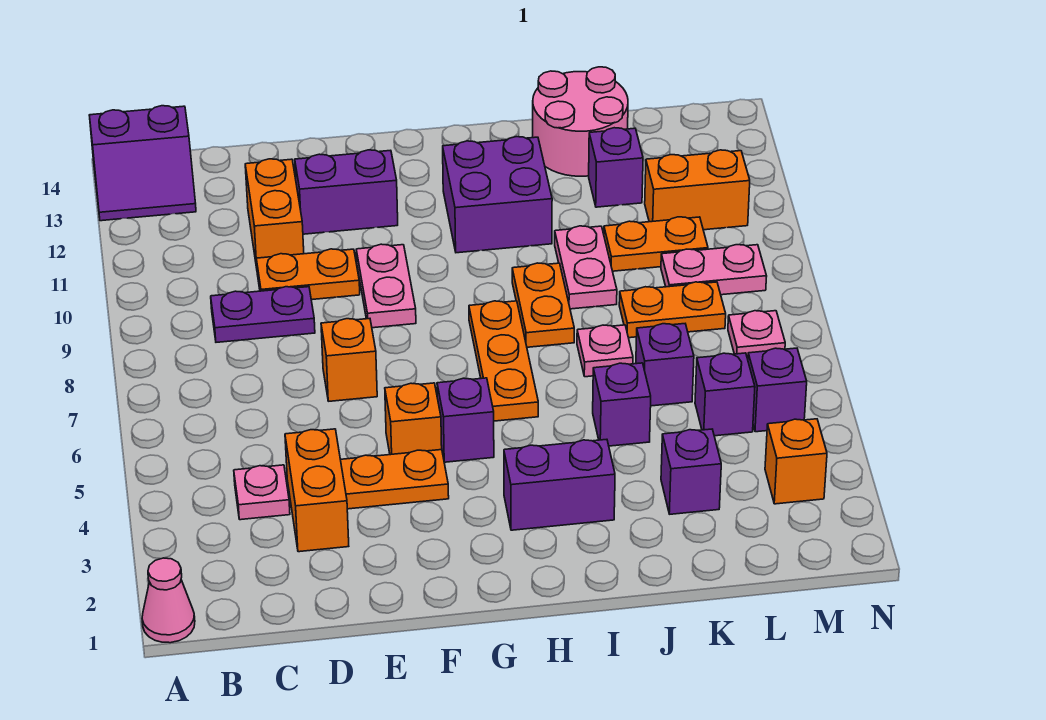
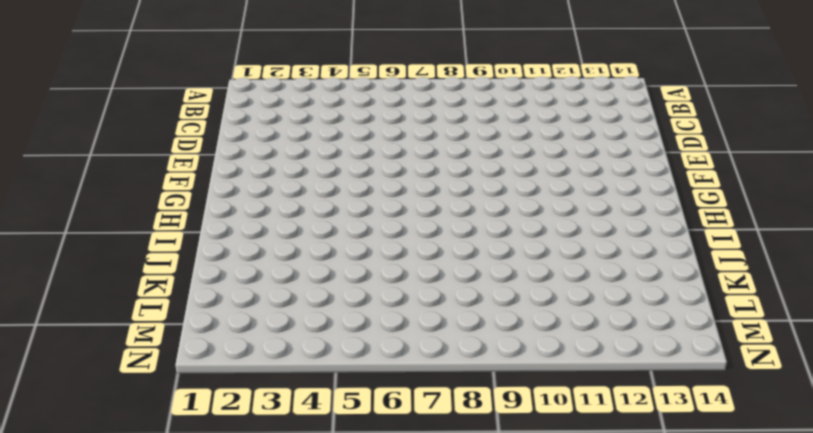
none -> pink 1x1 cone [142,558,195,643]
none -> purple 2x2 slope [89,106,196,221]
none -> pink 1x1 plate [234,465,290,520]
none -> purple 1x2 plate [211,287,315,342]

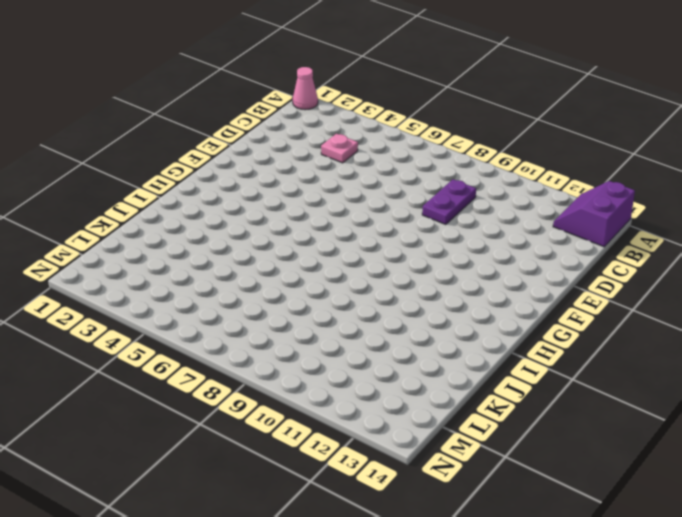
none -> orange 1x2 brick [285,429,349,552]
none -> orange 1x2 plate [256,249,360,300]
none -> orange 1x2 brick [245,159,304,268]
none -> orange 1x2 plate [340,450,449,509]

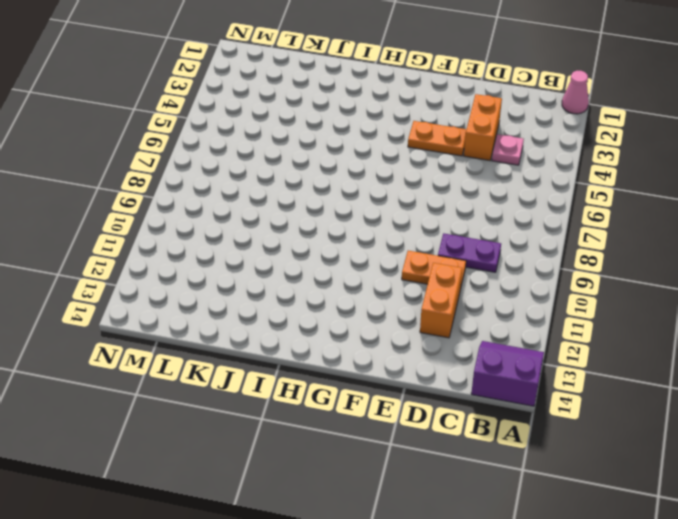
none -> orange 1x1 brick [321,319,377,401]
none -> purple 1x2 brick [295,150,398,234]
none -> orange 1x1 brick [385,383,442,455]
none -> pink 1x2 plate [356,244,416,328]

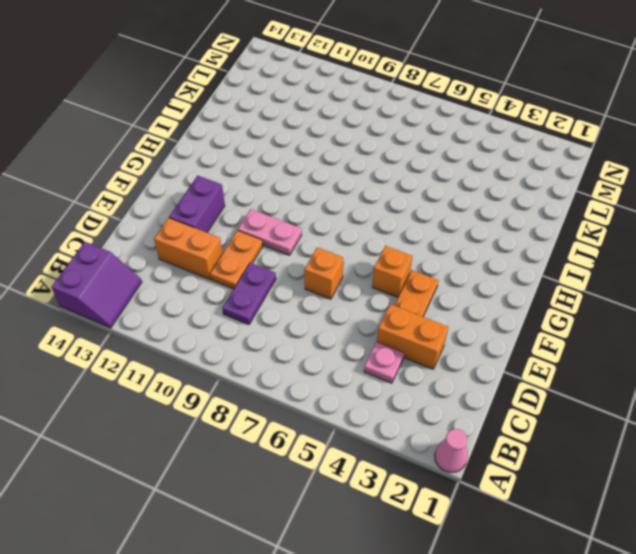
none -> purple 1x1 brick [437,378,494,462]
none -> purple 1x2 brick [504,439,615,530]
none -> orange 1x3 plate [469,301,538,421]
none -> purple 2x2 brick [443,137,552,253]

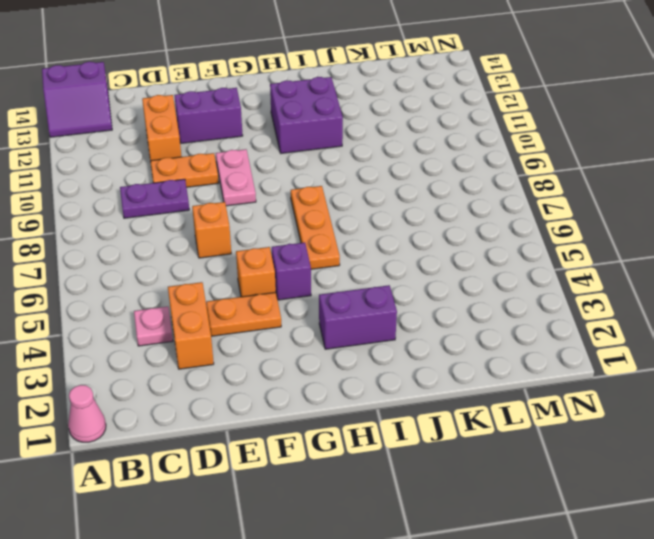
none -> orange 1x2 plate [512,263,574,347]
none -> purple 1x1 brick [593,363,651,446]
none -> pink 1x1 plate [577,325,633,377]
none -> pink 1x2 plate [555,226,617,309]

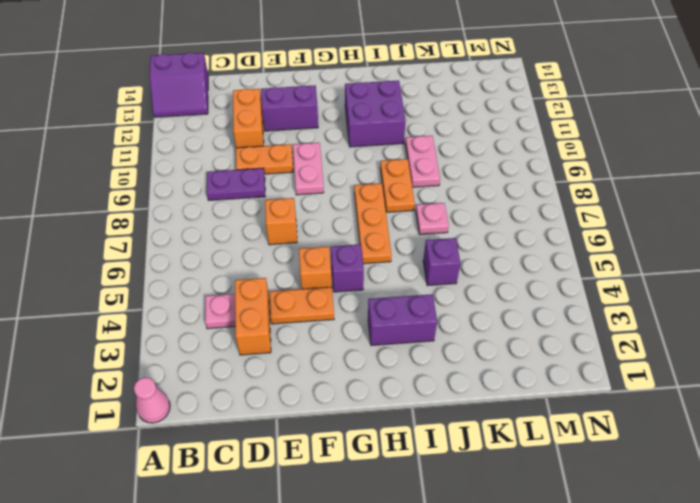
none -> pink 2x2 round brick [533,67,628,176]
none -> purple 1x1 brick [661,429,721,514]
none -> purple 1x1 brick [636,324,694,406]
none -> orange 1x2 plate [619,282,726,338]

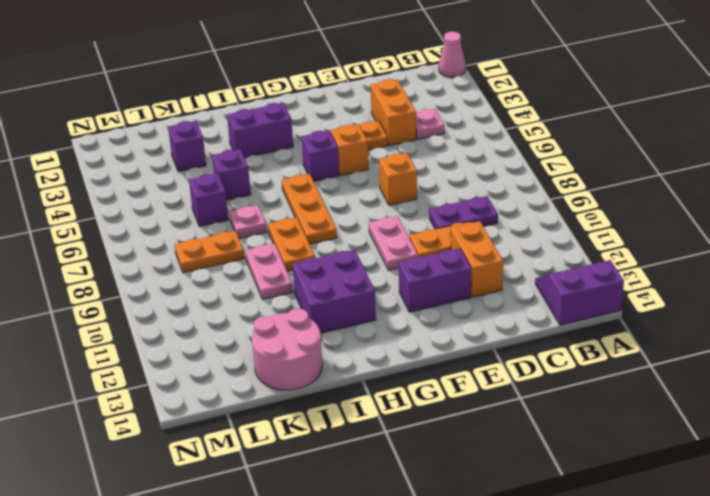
none -> orange 1x2 plate [604,217,708,271]
none -> purple 1x1 brick [589,128,643,207]
none -> purple 1x1 brick [695,353,755,436]
none -> pink 1x2 plate [661,245,767,295]

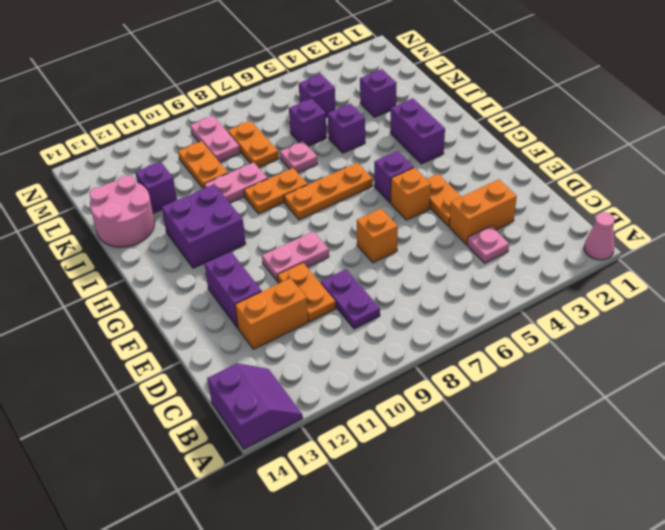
none -> orange 1x2 brick [645,150,750,230]
none -> orange 1x1 brick [765,419,827,504]
none -> purple 1x1 brick [748,348,807,432]
none -> pink 1x1 plate [728,311,785,359]

